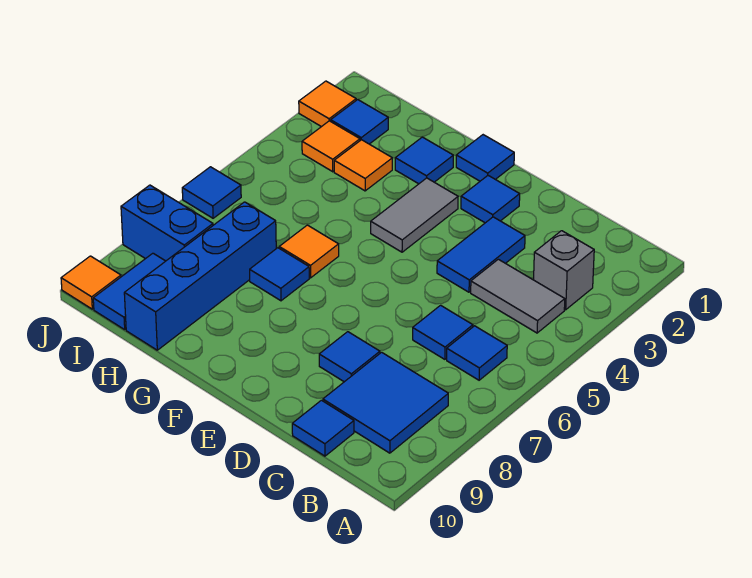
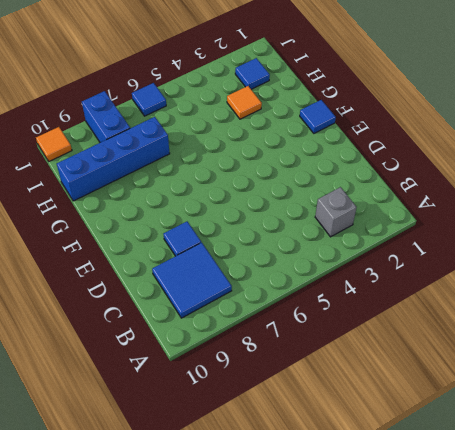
none -> grey 1x2 tile [471,259,565,333]
none -> blue 1x1 tile [447,326,507,380]
none -> blue 1x1 tile [413,305,473,359]

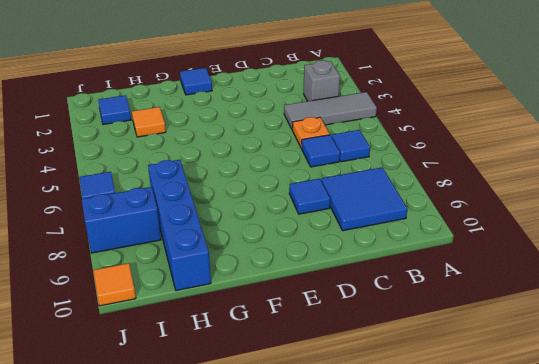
grey 1x3 tile [284,92,377,130] -> grey 1x2 tile [471,259,565,333]
orange 1x1 plate [293,117,330,148] -> none
none -> blue 1x1 tile [292,400,354,456]
none -> blue 1x2 tile [437,217,525,292]
none -> blue 1x1 tile [461,176,520,223]

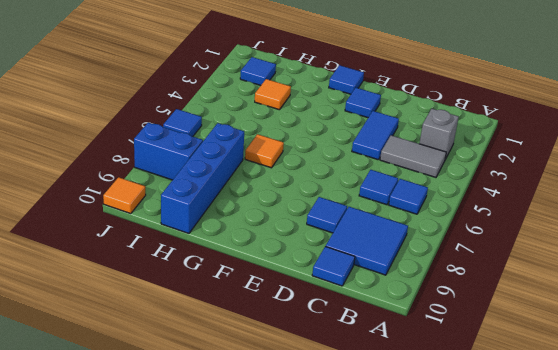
none -> grey 1x2 tile [371,178,458,252]
none -> blue 1x1 tile [395,137,453,184]
none -> blue 1x1 tile [250,248,309,301]

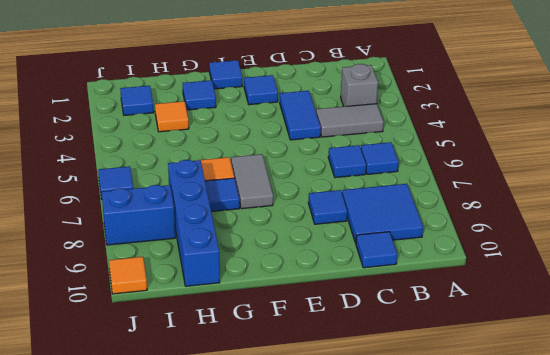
grey 1x2 tile [231,154,273,209] -> grey 1x2 tile moved to [371,178,458,252]
none -> orange 1x1 tile [302,121,360,172]
none -> blue 1x2 tile [93,253,165,330]
none -> orange 1x1 tile [299,81,356,127]

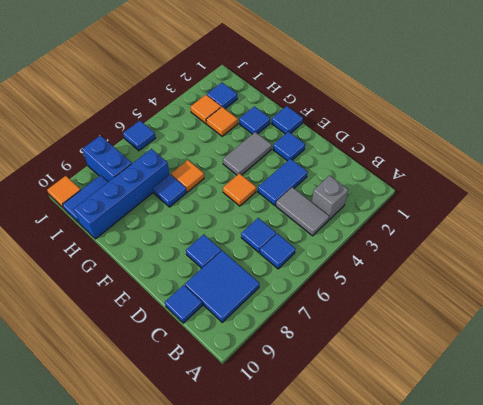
orange 1x1 tile [223,173,256,206] -> orange 1x1 tile moved to [299,81,356,127]

